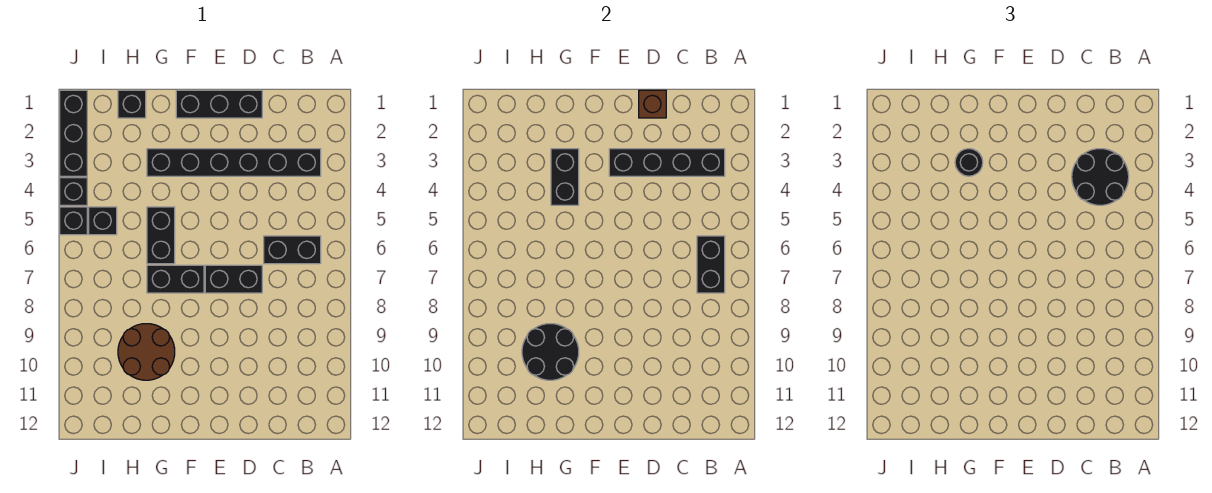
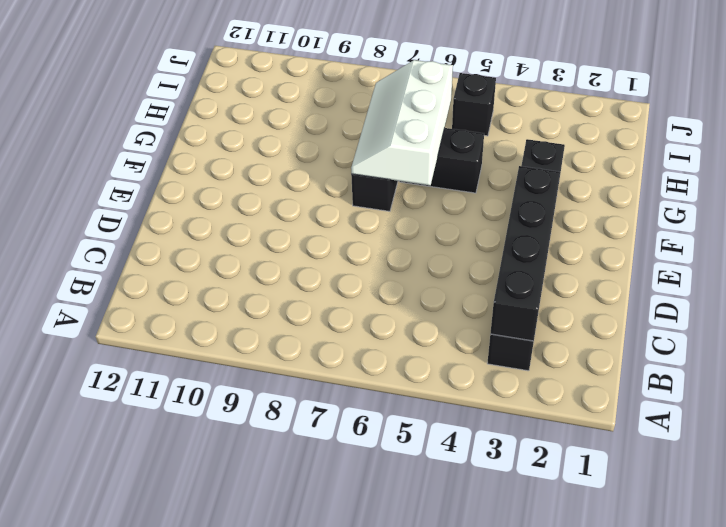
white 2x3 slope [351,60,453,185] -> none
none -> black 1x2 brick [264,236,321,264]
none -> black 1x3 brick [176,90,262,118]
none -> black 1x2 brick [205,265,262,293]

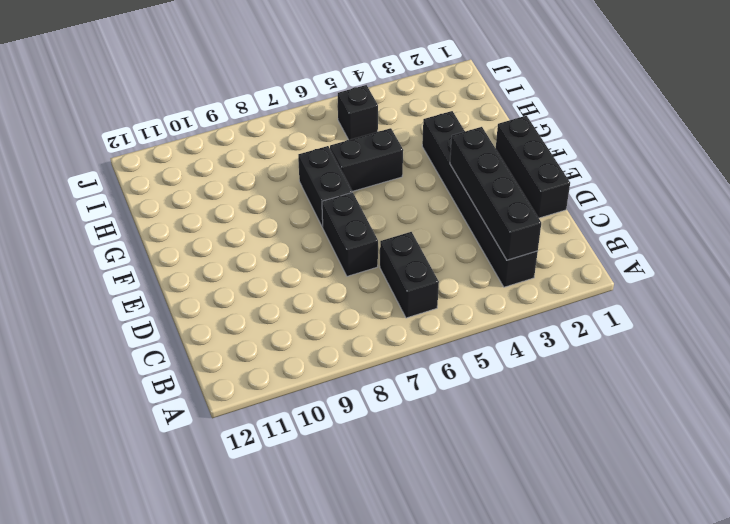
none -> brown 2x2 round brick [118,324,175,380]
none -> black 1x1 brick [118,90,146,118]
none -> black 1x3 brick [60,90,87,176]

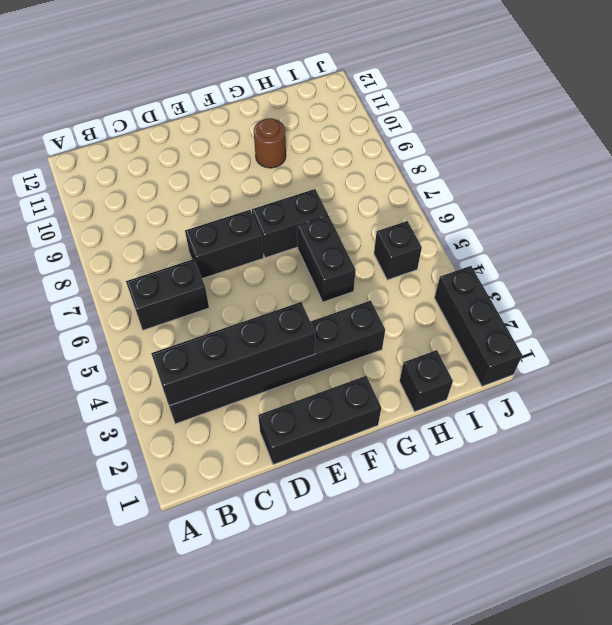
brown 1x1 round brick [254,118,286,168] -> brown 2x2 round brick [118,324,175,380]
none -> black 1x1 brick [60,178,87,205]
none -> black 1x1 brick [60,207,87,235]
none -> black 1x2 brick [697,236,725,293]

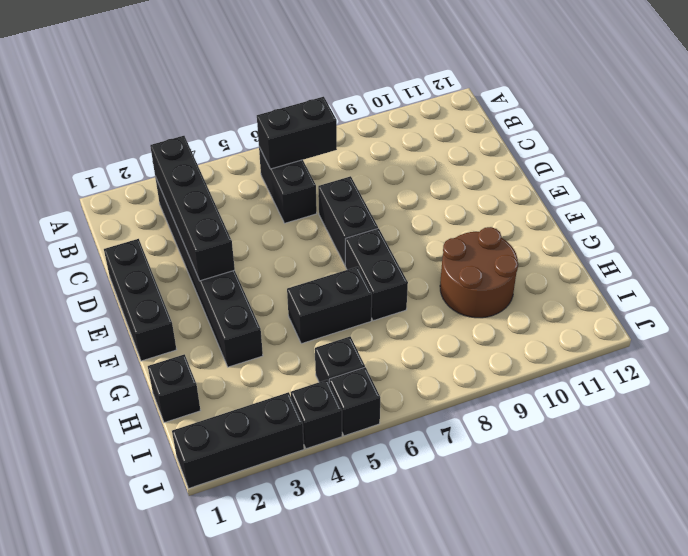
none -> brown 1x1 brick [639,90,666,118]
none -> black 1x2 brick [551,149,579,205]
none -> black 2x2 round brick [522,324,579,380]

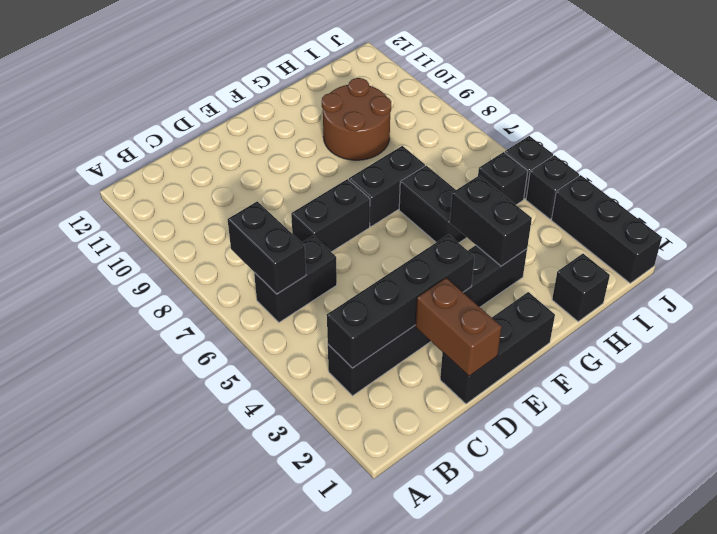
brown 1x2 brick [415,278,502,376] -> brown 1x1 brick [639,90,666,118]
none -> black 2x2 round brick [522,324,579,380]
none -> black 2x2 round brick [1072,149,1129,205]
none -> black 1x1 round brick [955,149,983,176]

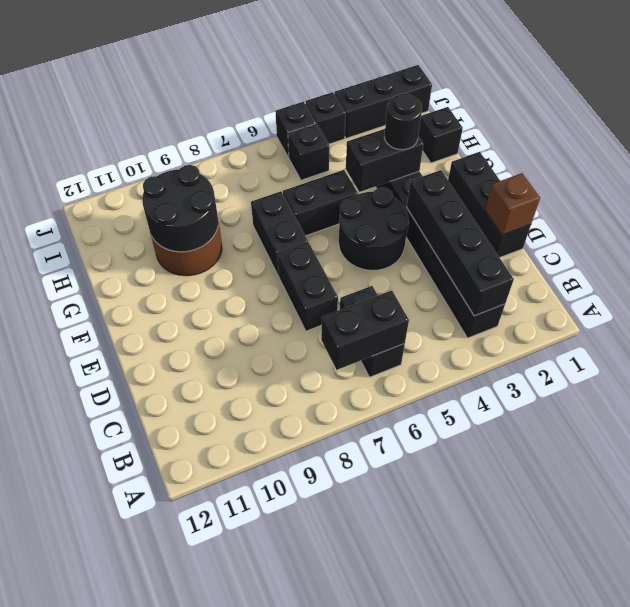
black 2x2 round brick [339,188,409,270] -> black 2x2 round brick moved to [1072,149,1129,205]

